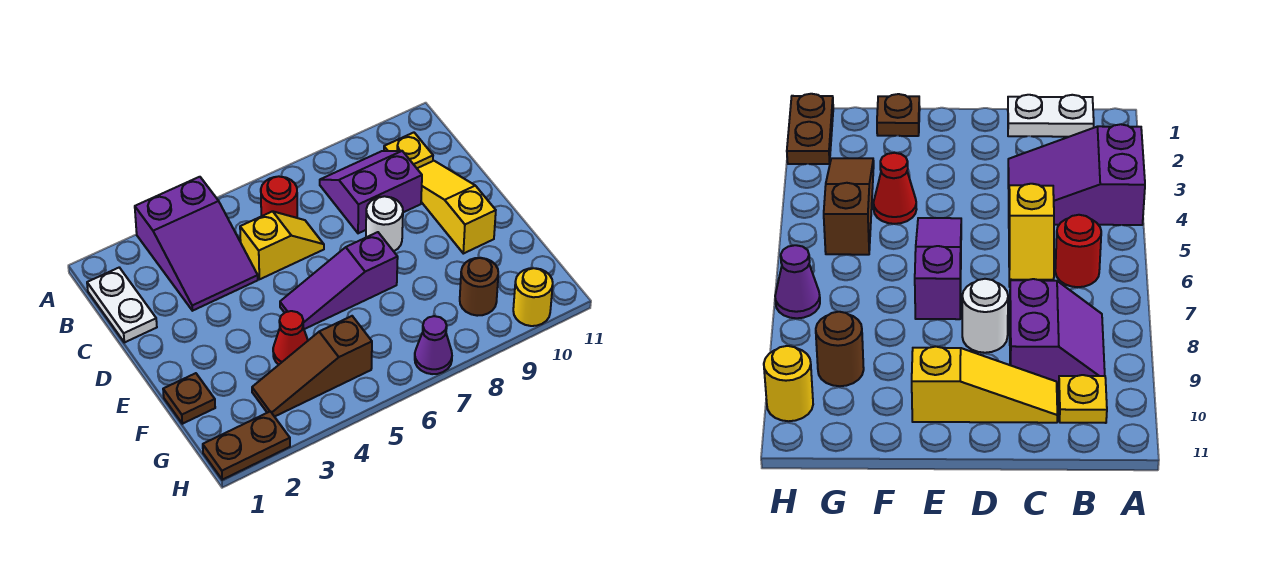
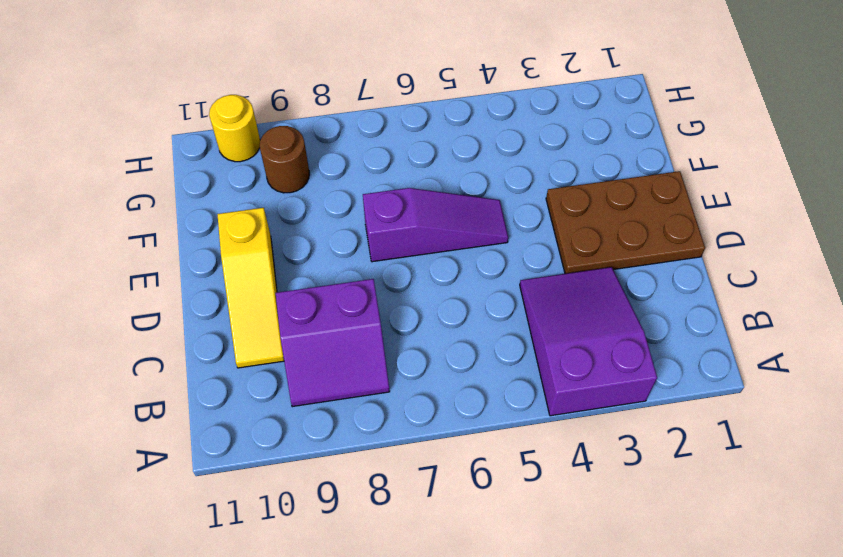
brown 2x3 plate [546,171,705,274] -> none
none -> white 1x2 plate [87,268,157,342]
none -> red 1x1 round brick [261,176,297,218]
none -> yellow 1x1 plate [384,133,433,168]

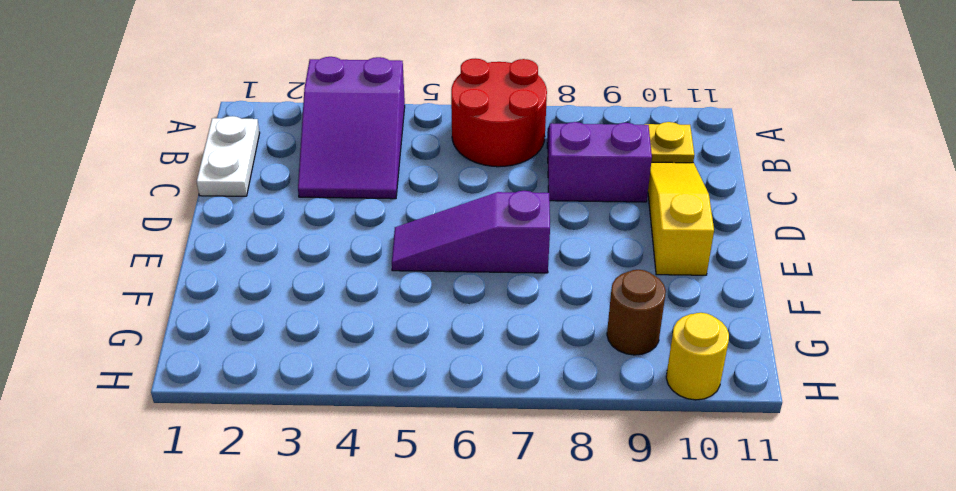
red 2x2 round brick [451,58,547,167] -> red 1x1 round brick [261,176,297,218]
none -> yellow 1x2 slope [240,211,324,279]
none -> white 1x1 round brick [366,196,403,251]
none -> brown 1x1 plate [163,373,215,424]

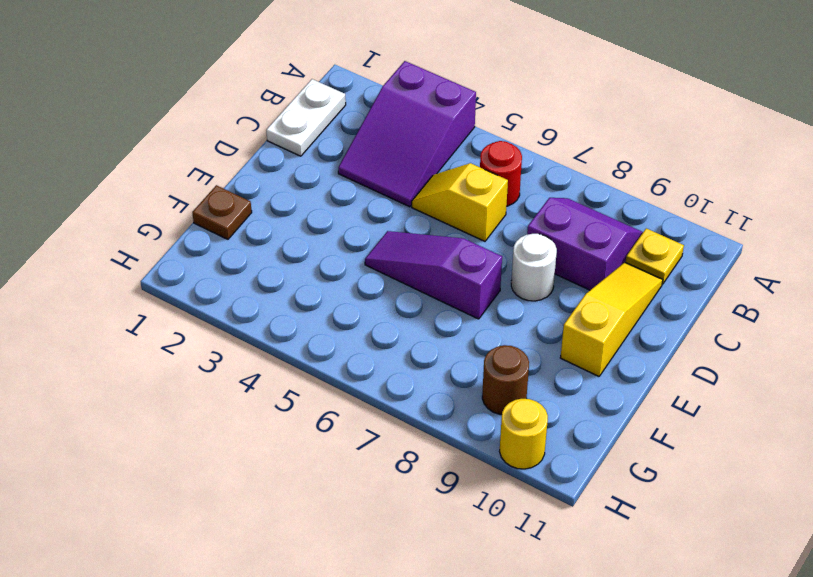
yellow 1x2 slope [412,163,508,241] -> yellow 1x2 slope turned to [240,211,324,279]
none -> red 1x1 cone [273,311,308,365]
none -> brown 1x3 slope [252,316,372,417]
none -> brown 1x2 plate [203,411,290,480]

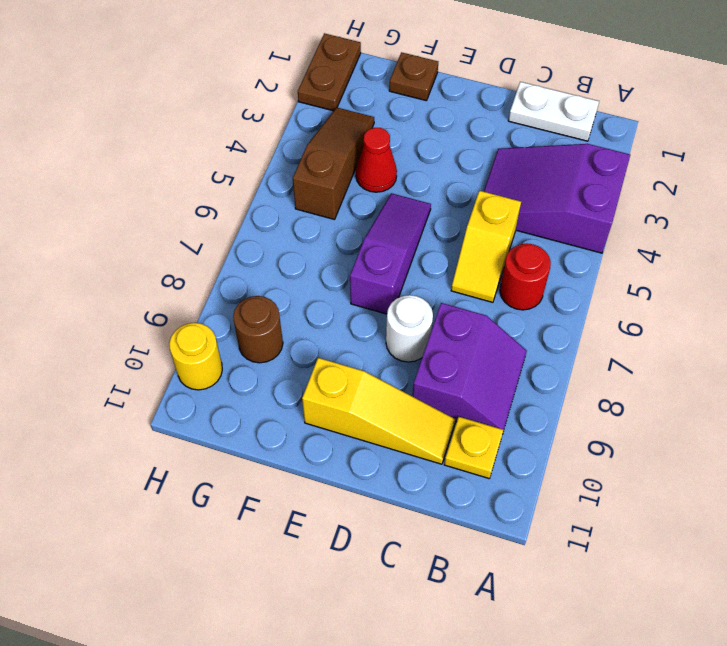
none -> purple 1x1 cone [415,316,452,374]

